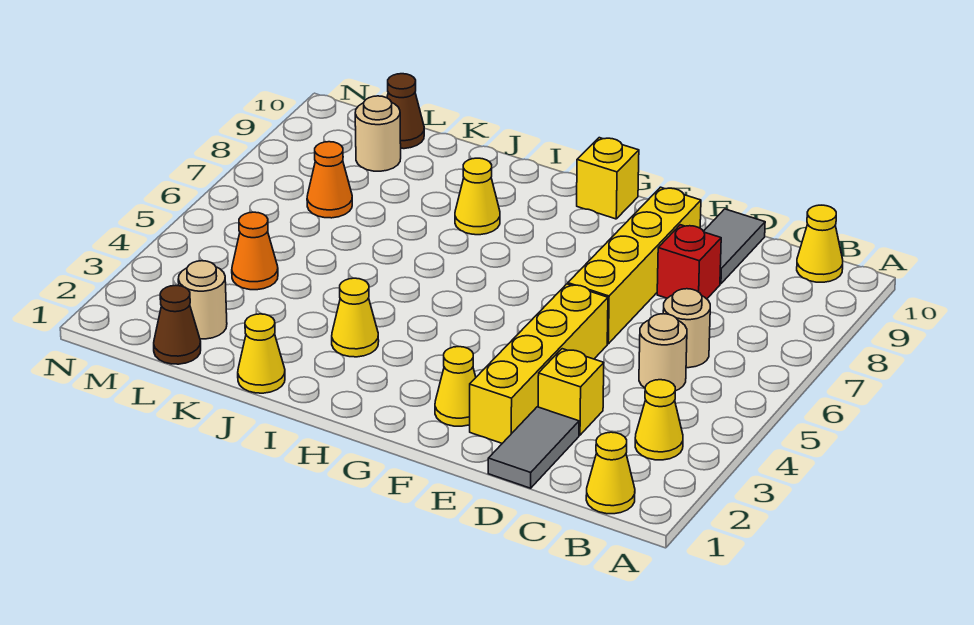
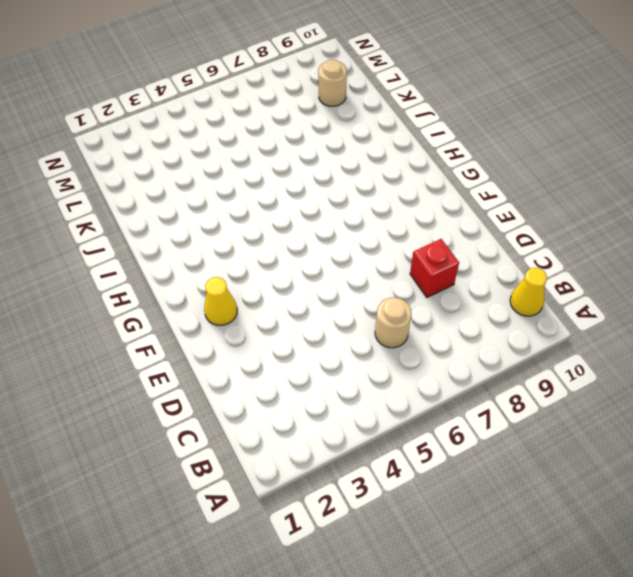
none -> yellow 1x1 cone [586,432,635,514]
none -> yellow 1x1 cone [635,380,683,460]
none -> tan 1x1 round brick [639,314,687,391]

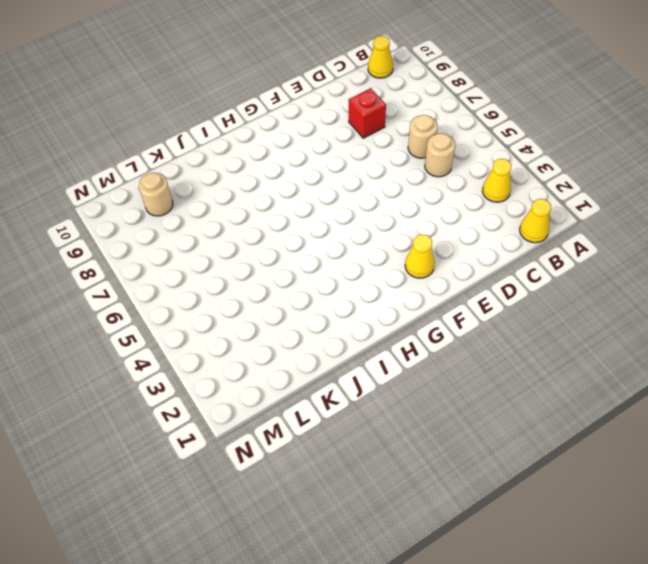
none -> grey 1x2 tile [488,407,579,488]
none -> yellow 1x1 brick [538,349,604,435]
none -> grey 1x2 tile [704,209,765,284]

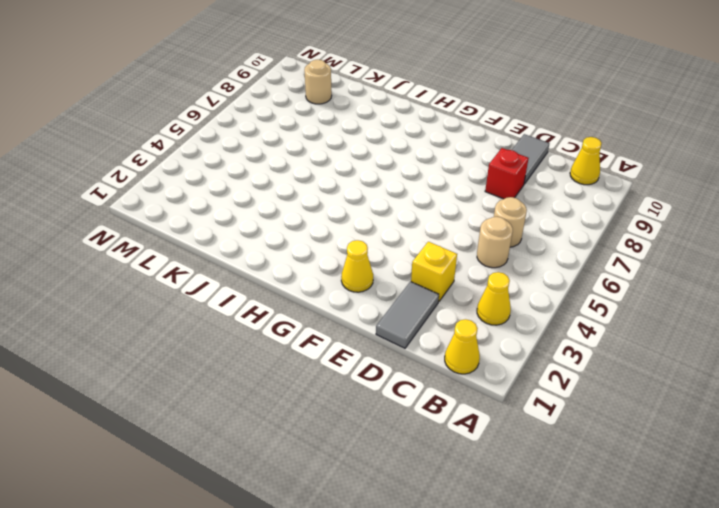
none -> yellow 1x4 brick [470,284,608,443]
none -> yellow 1x4 brick [568,187,701,344]
none -> yellow 1x1 brick [577,138,639,219]

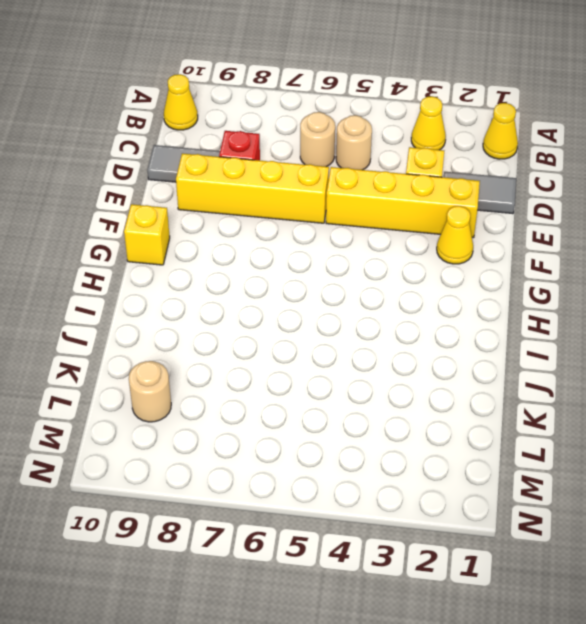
none -> yellow 1x1 cone [332,278,379,357]
none -> yellow 1x1 cone [455,158,500,235]
none -> yellow 1x1 cone [238,314,285,393]

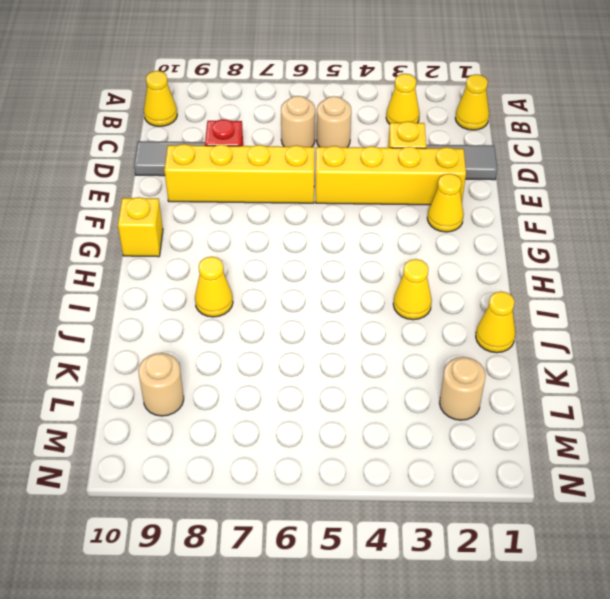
none -> brown 1x1 cone [154,285,201,364]
none -> orange 1x1 cone [232,212,278,290]
none -> orange 1x1 cone [307,142,352,218]

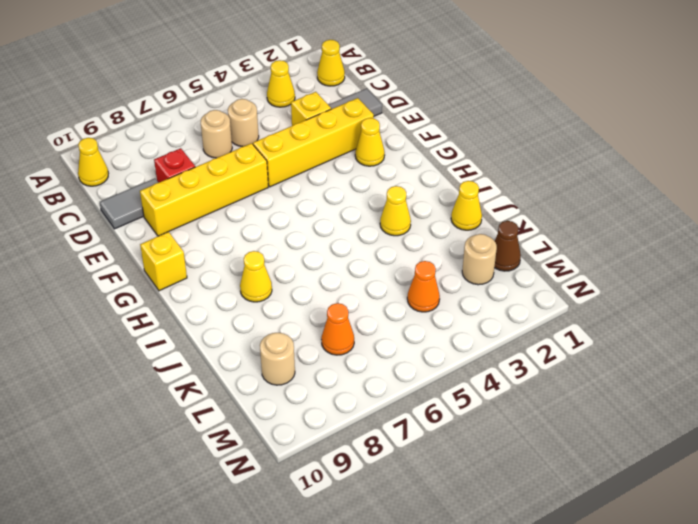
none -> brown 1x1 cone [387,74,424,149]

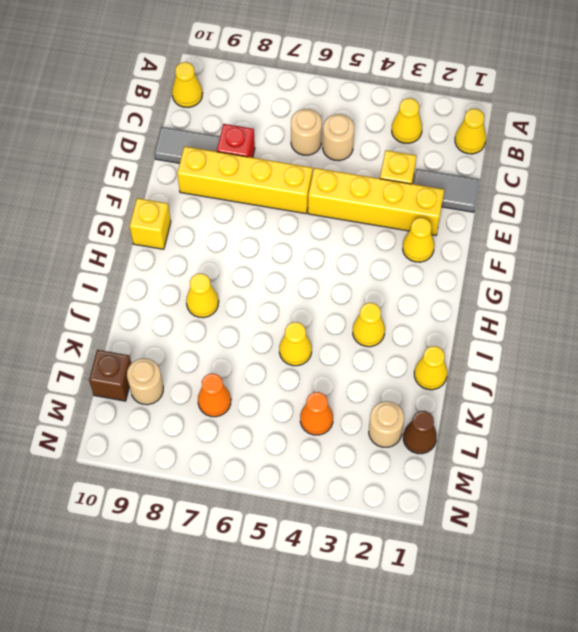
yellow 1x1 cone [279,322,312,366] -> none
brown 1x1 brick [89,350,131,401] -> brown 1x1 cone [387,74,424,149]

